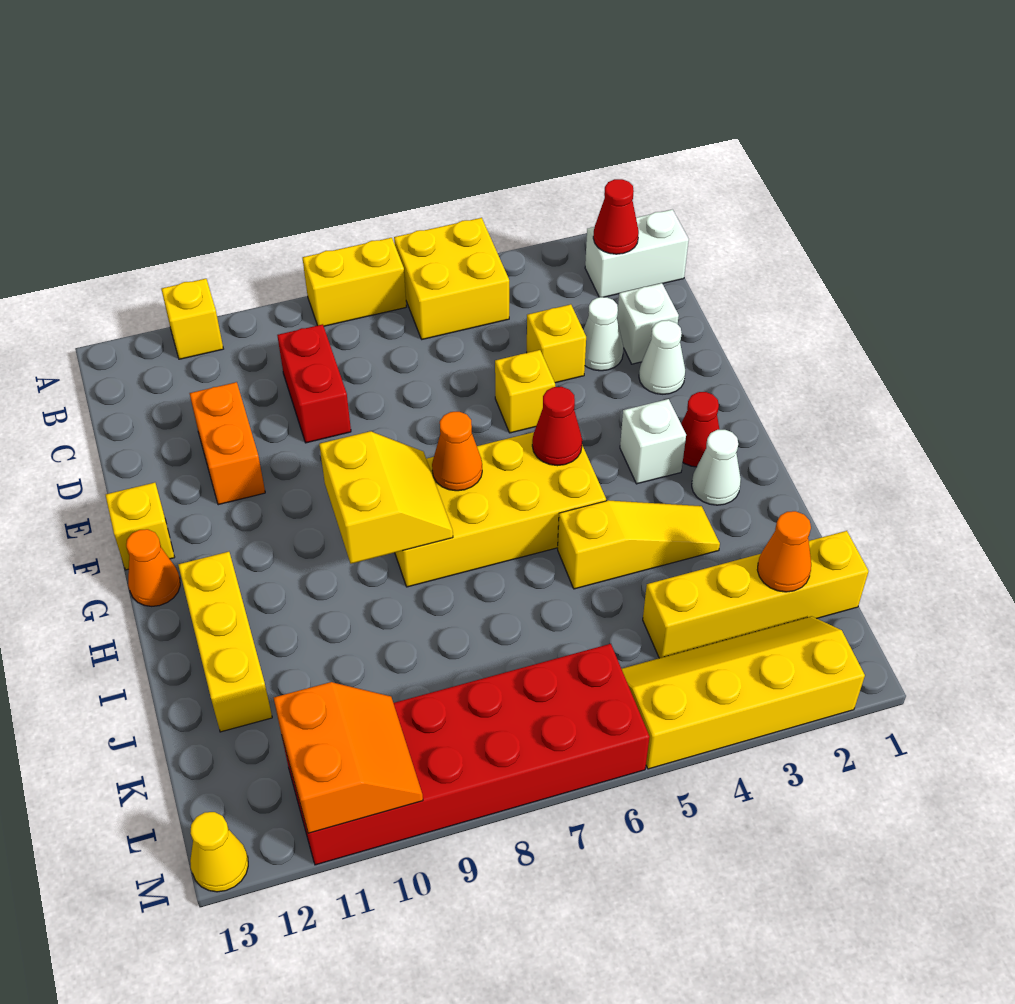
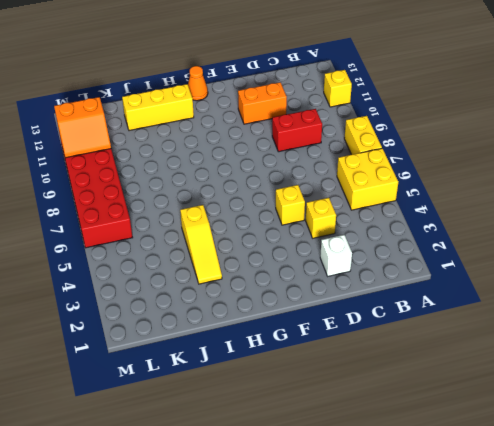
none -> white 1x2 brick [585,209,689,297]
none -> white 1x1 cone [583,297,624,371]
none -> white 1x1 cone [639,320,685,394]

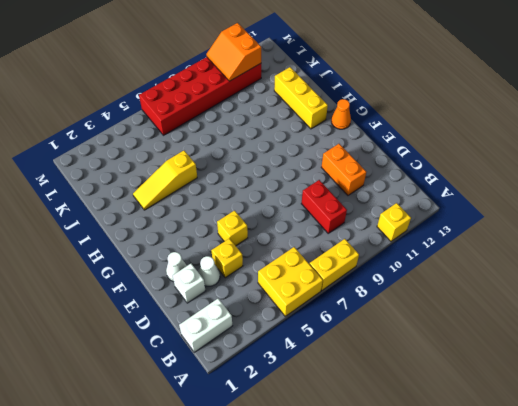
none -> yellow 1x1 brick [106,483,175,570]
none -> red 1x1 cone [681,392,720,467]
none -> white 1x1 brick [620,399,686,484]

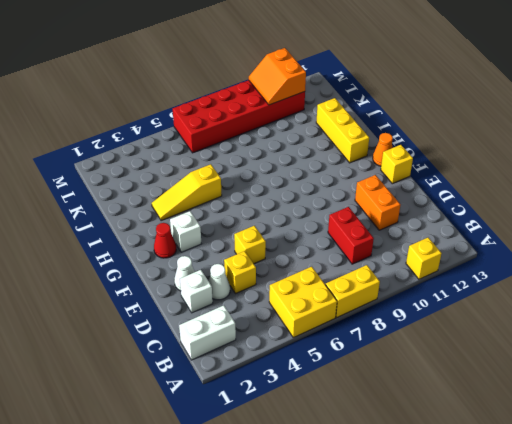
none -> yellow 2x4 brick [395,432,606,587]
none -> white 1x1 cone [692,430,741,505]
none -> yellow 1x4 brick [643,531,869,658]

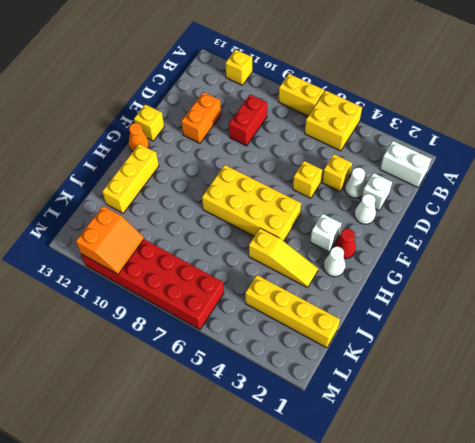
none -> yellow 2x4 slope [622,616,865,769]
none -> yellow 1x1 cone [190,812,248,892]
none -> red 1x1 cone [593,179,639,254]

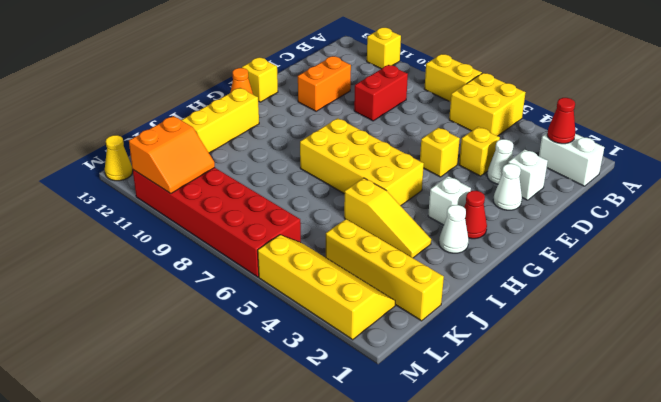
none -> red 1x1 cone [532,387,582,466]
none -> orange 1x1 cone [432,412,482,491]
none -> yellow 2x2 slope [319,431,453,564]

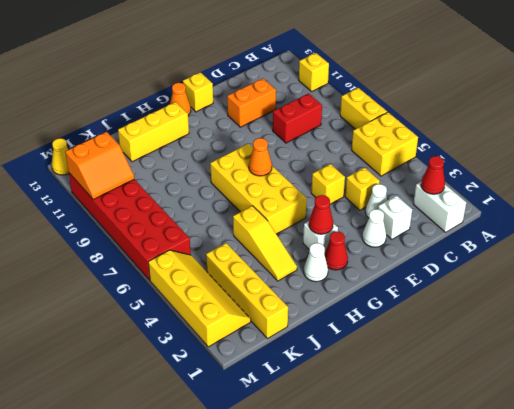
red 1x1 cone [309,195,333,234] -> red 1x1 cone moved to [532,387,582,466]
none -> yellow 2x2 slope [319,431,453,564]
none -> orange 1x1 cone [757,511,811,592]

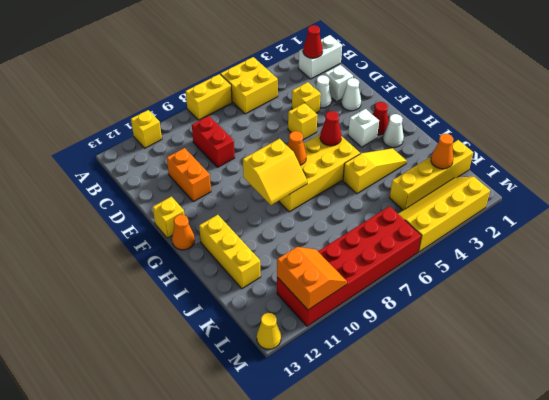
yellow 2x2 slope [243,139,307,205] -> yellow 2x2 slope turned to [319,431,453,564]

